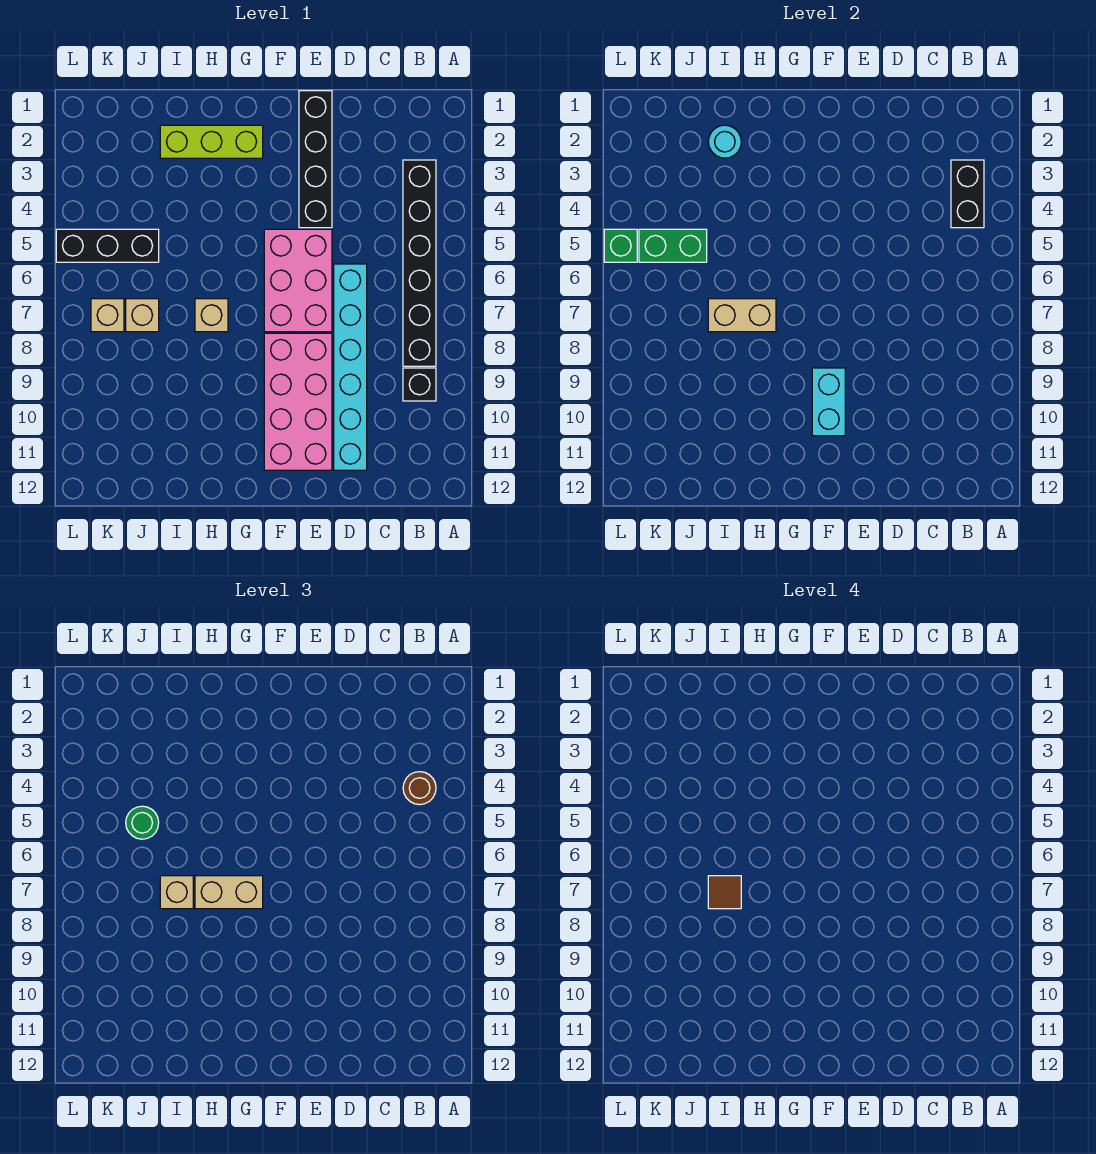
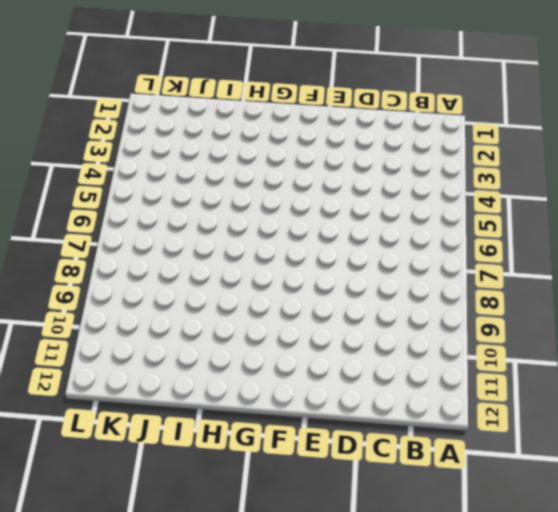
none -> black 1x6 brick [403,160,436,366]
none -> black 1x1 brick [403,368,436,401]
none -> cyan 1x6 brick [334,264,367,470]

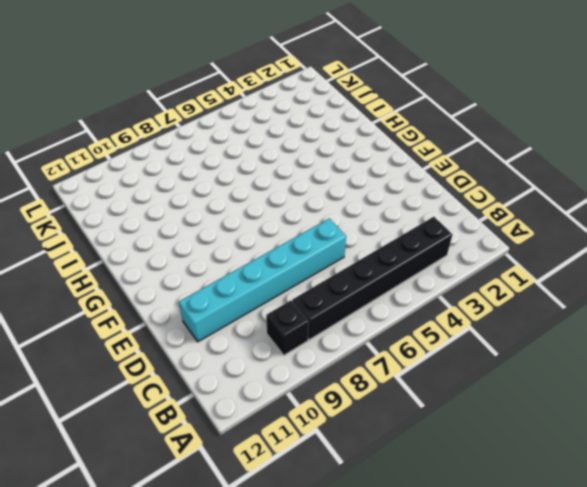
none -> black 1x4 brick [299,91,332,228]
none -> pink 2x3 brick [264,229,332,332]
none -> pink 2x4 brick [264,333,332,470]

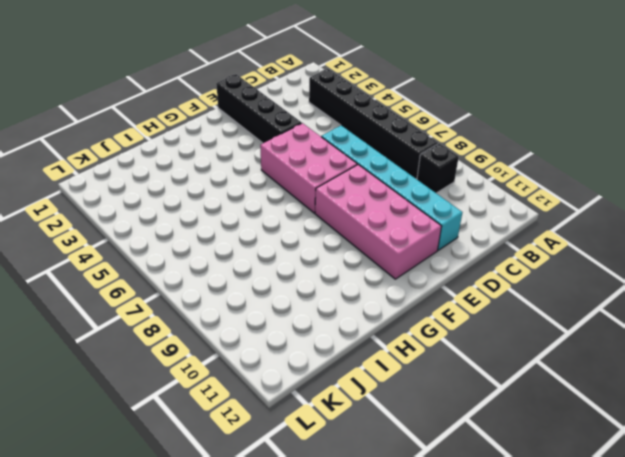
none -> lime 1x3 brick [160,125,263,158]
none -> tan 1x1 brick [195,299,228,332]
none -> black 1x3 brick [56,229,159,262]

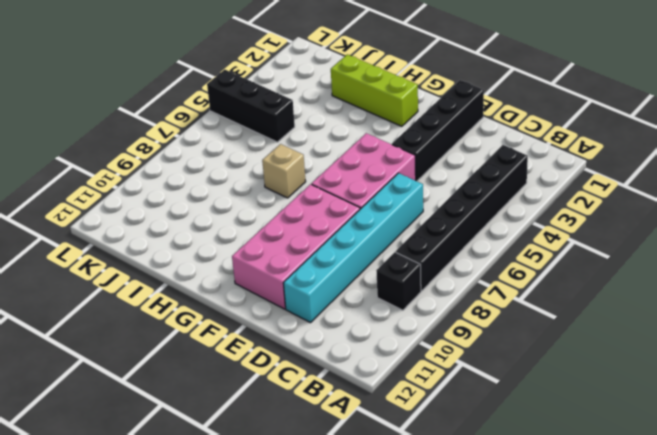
none -> tan 1x1 brick [126,299,159,332]
none -> tan 1x1 brick [91,299,124,332]
none -> black 1x2 brick [951,160,984,228]

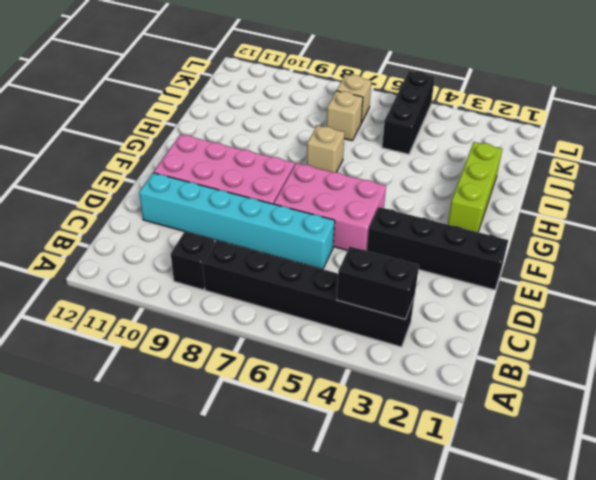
none -> cyan 1x2 brick [812,368,845,436]
none -> tan 1x2 brick [708,299,776,332]
none -> cyan 1x1 round brick [708,125,741,158]

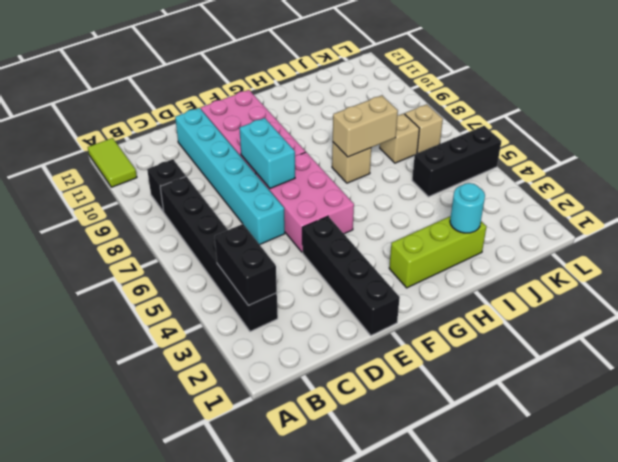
lime 1x2 tile [88,138,137,187] -> none
cyan 1x2 brick [240,118,295,188] -> cyan 1x2 brick moved to [812,368,845,436]
none -> green 1x2 brick [639,229,707,262]
none -> green 1x1 brick [604,229,637,262]
none -> brown 1x1 round brick [403,772,436,805]

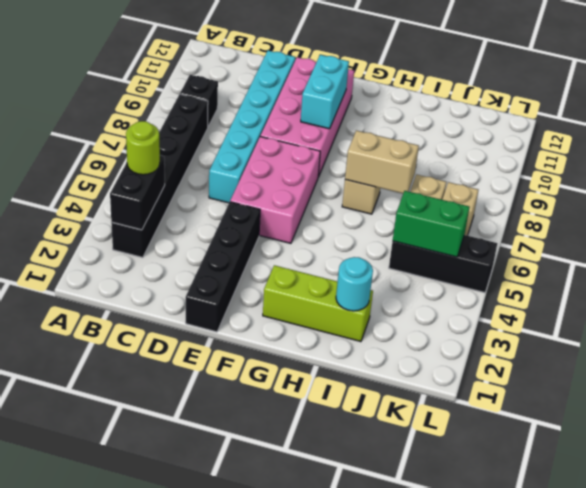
lime 1x1 round brick [126,121,160,175] -> brown 1x1 round brick [403,772,436,805]
none -> green 1x1 brick [604,229,637,262]
none -> tan 1x2 brick [195,876,263,909]
none -> tan 1x1 brick [160,876,193,909]

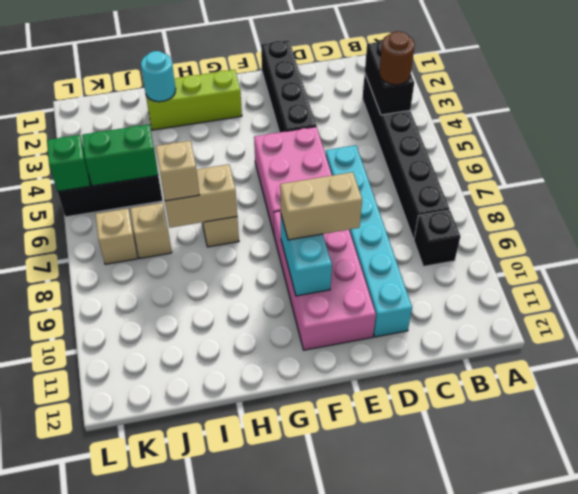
tan 1x2 brick [280,172,362,240] -> tan 1x2 brick moved to [195,876,263,909]
none -> green 1x1 round brick [126,806,159,839]
none -> brown 1x1 tile [708,876,741,909]

